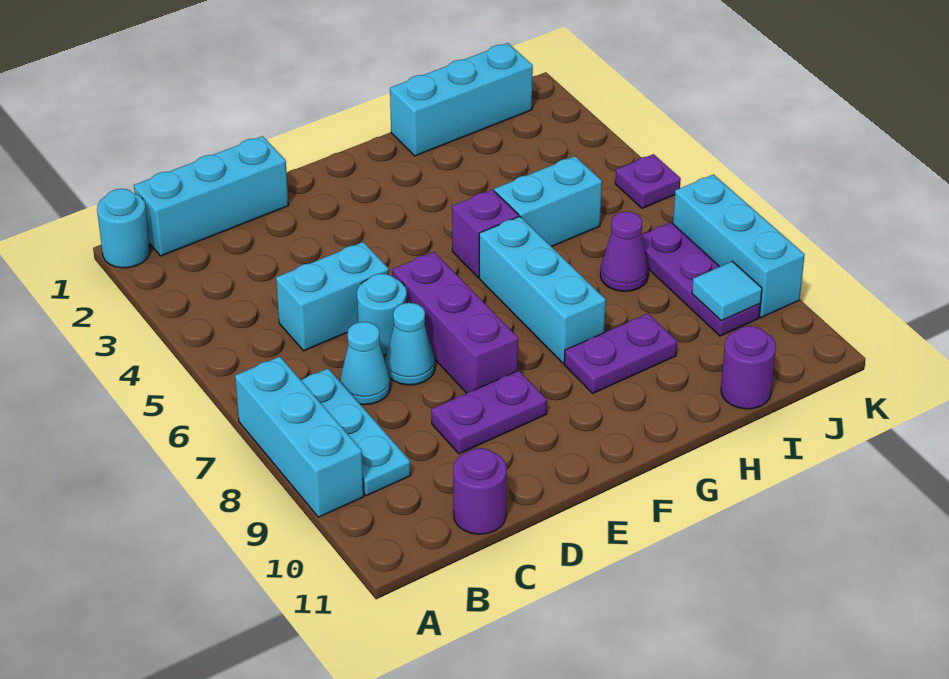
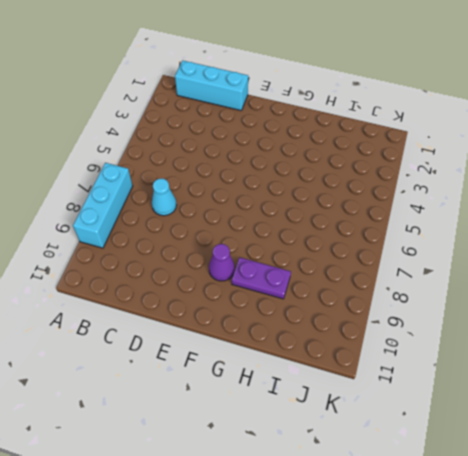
purple 1x1 cone [209,244,235,281] -> purple 1x1 cone moved to [600,212,648,291]
none -> cyan 1x1 round brick [97,189,150,268]
none -> cyan 1x3 plate [301,369,411,496]
none -> cyan 1x2 brick [276,242,389,351]

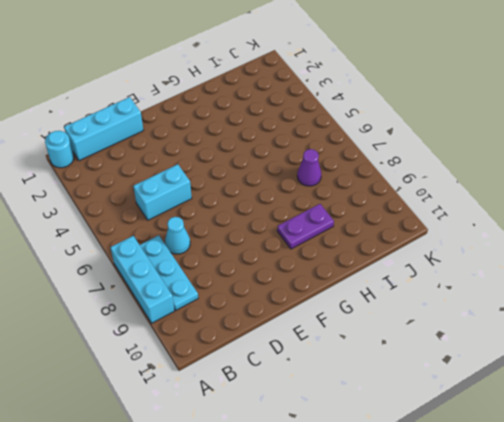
none -> purple 1x1 round brick [453,448,507,534]
none -> cyan 1x1 round brick [357,274,407,355]
none -> cyan 1x1 cone [385,303,435,385]

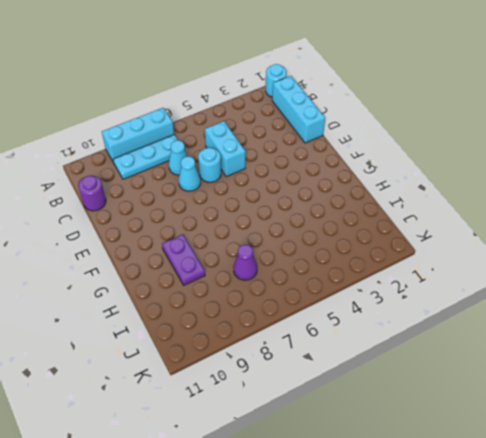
none -> purple 1x2 plate [431,370,547,454]
none -> purple 1x3 brick [392,252,518,393]
none -> purple 1x1 brick [452,190,519,277]

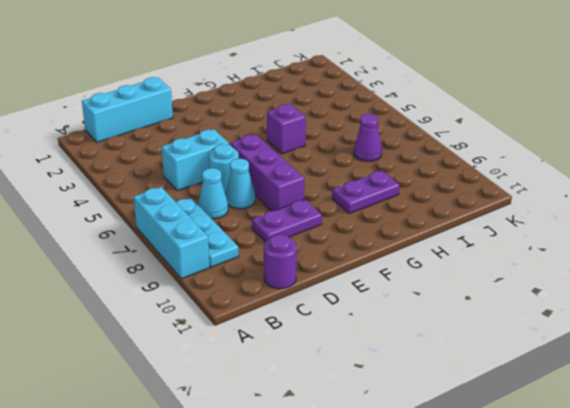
none -> cyan 1x1 round brick [97,189,150,268]
none -> cyan 1x3 brick [479,216,606,363]
none -> cyan 1x3 brick [390,43,533,156]

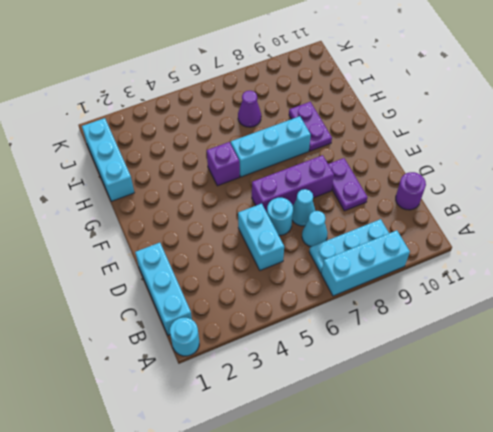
none -> cyan 1x2 brick [494,156,602,247]
none -> purple 1x1 round brick [721,326,776,409]
none -> purple 1x3 plate [641,223,760,336]

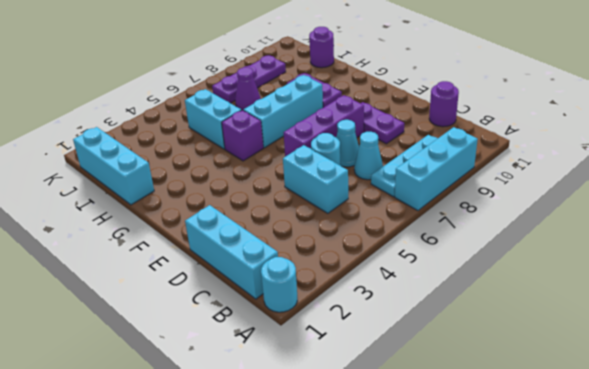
none -> purple 1x1 plate [615,154,681,208]
none -> cyan 1x3 brick [673,175,805,318]
none -> cyan 1x1 tile [692,261,762,321]

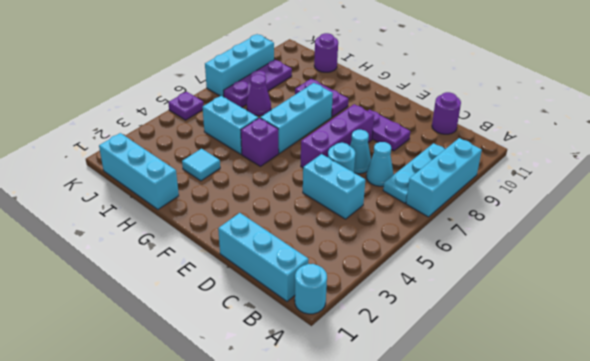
cyan 1x1 tile [182,149,220,181] -> cyan 1x1 tile moved to [692,261,762,321]

